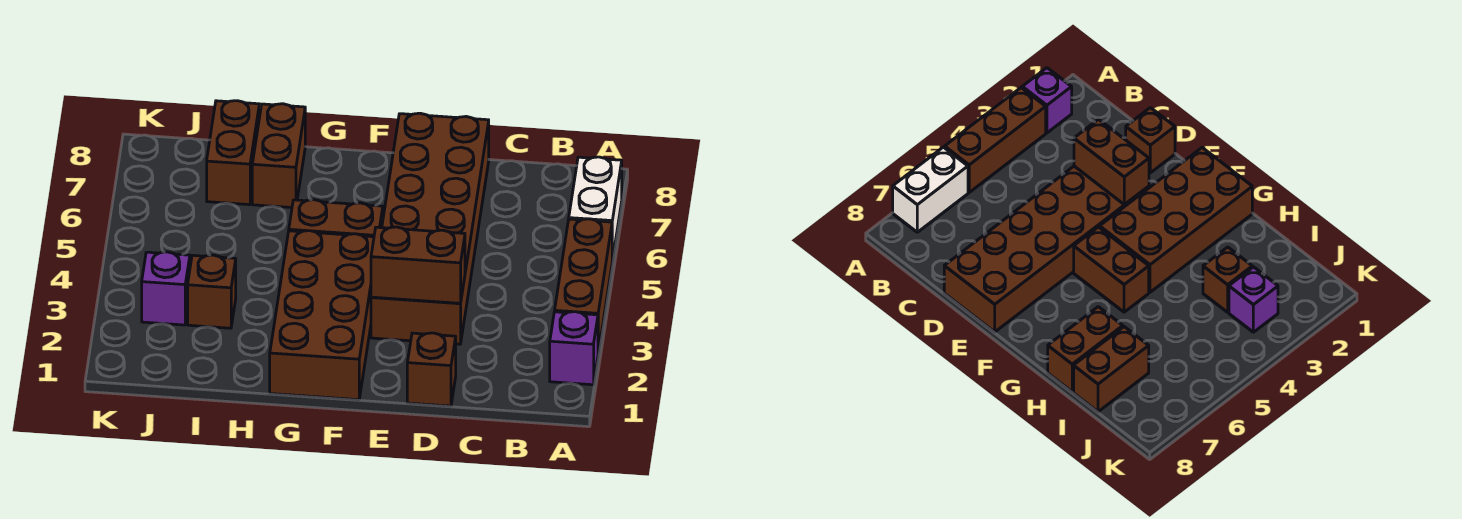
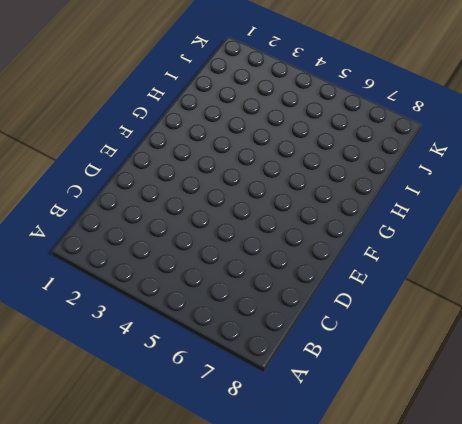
none -> purple 1x1 brick [550,312,598,385]
none -> brown 1x3 brick [555,219,612,352]
none -> white 1x2 brick [569,157,622,261]

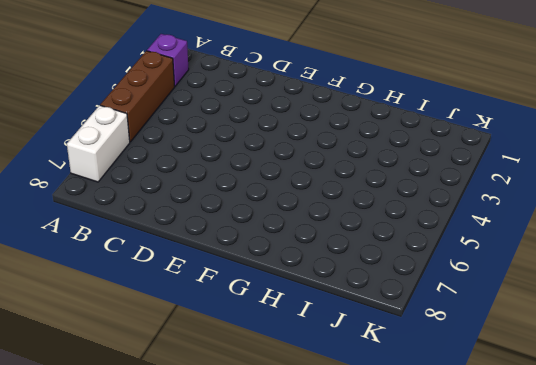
none -> brown 1x1 brick [407,333,456,406]
none -> brown 2x6 brick [371,113,489,344]
none -> brown 2x4 brick [270,231,374,400]

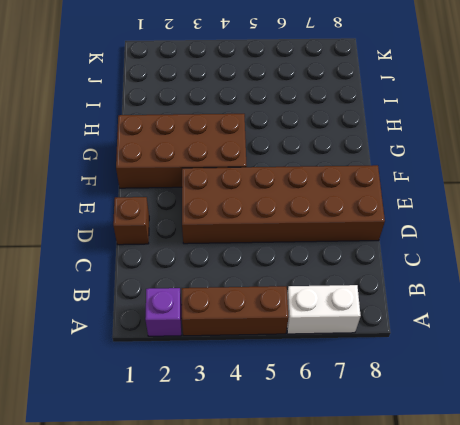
none -> brown 1x2 brick [289,200,383,237]
none -> brown 1x2 brick [252,104,305,208]
none -> brown 1x1 brick [188,255,236,328]

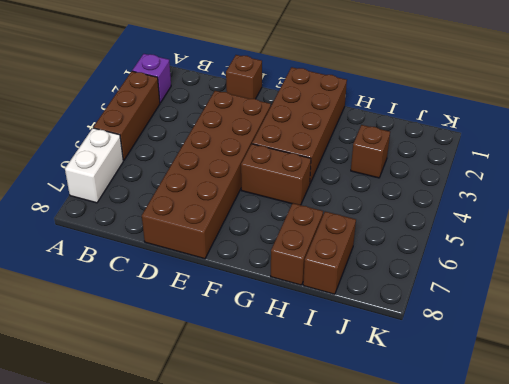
none -> purple 1x1 brick [142,252,190,325]
none -> brown 1x2 brick [371,227,465,303]

